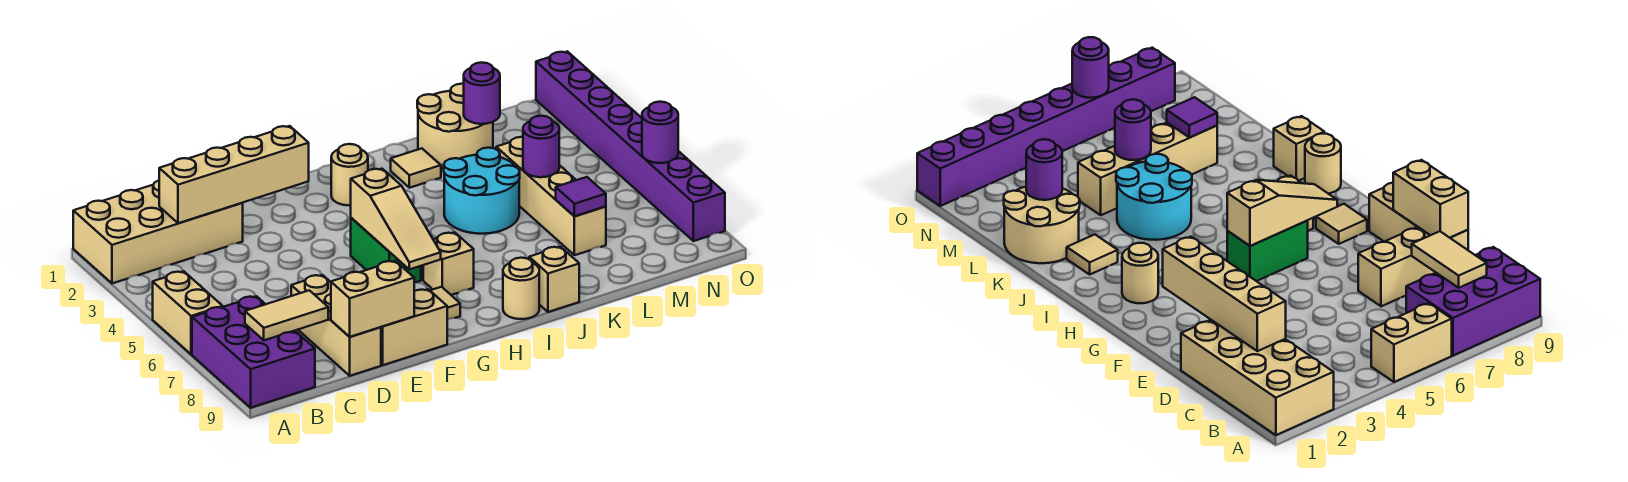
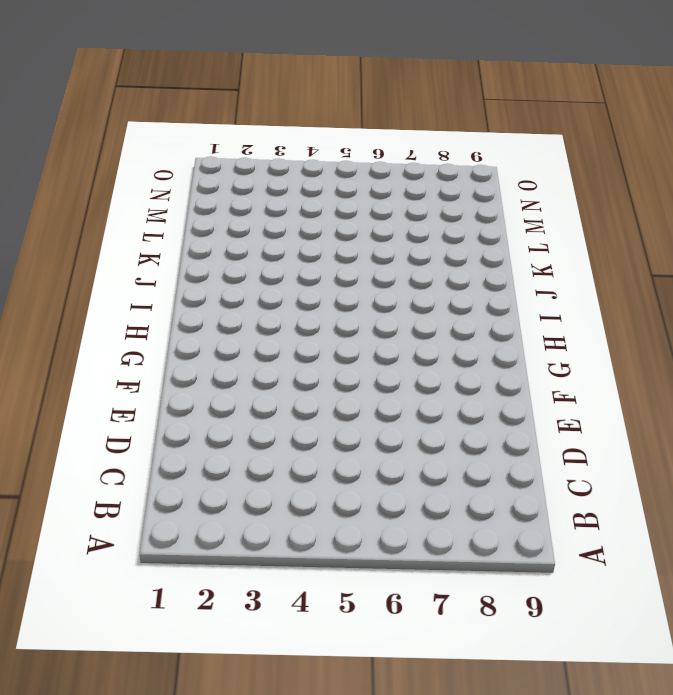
none -> tan 2x4 brick [73,180,243,283]
none -> tan 1x2 brick [153,271,223,355]
none -> purple 2x3 brick [192,296,315,408]

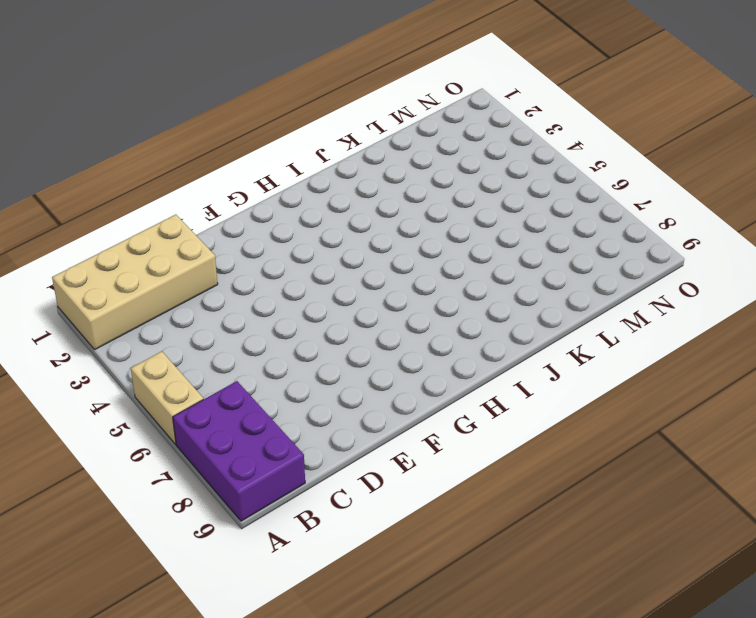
none -> tan 1x3 brick [291,275,381,376]
none -> tan 1x2 brick [381,289,447,365]
none -> green 1x2 brick [351,218,421,283]

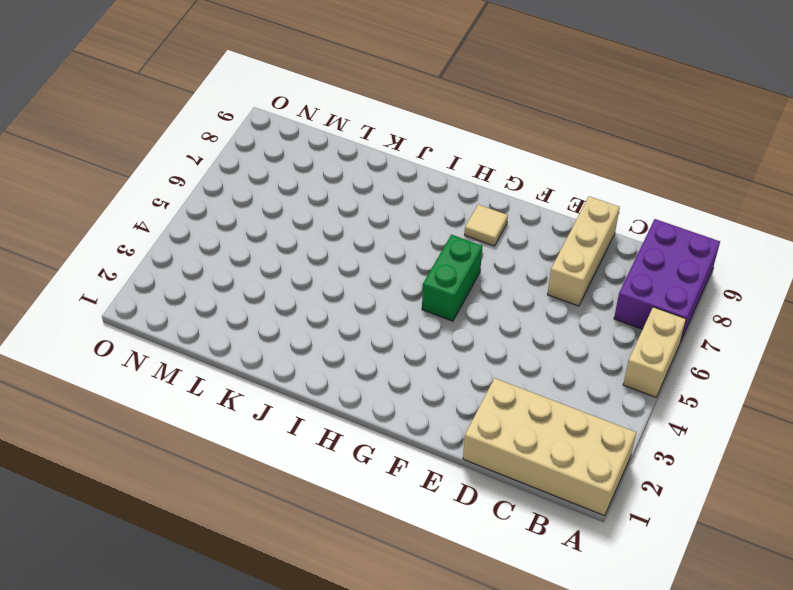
none -> tan 1x2 brick [381,289,447,365]
none -> tan 1x1 round brick [331,144,368,205]
none -> tan 1x1 brick [423,232,474,295]

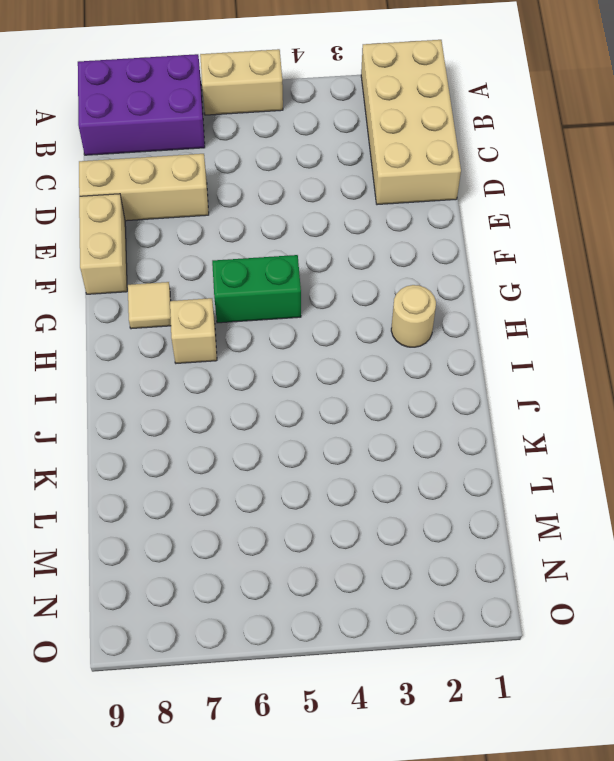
none -> tan 1x1 round brick [503,258,539,319]
none -> tan 1x1 tile [391,148,441,188]
none -> cyan 2x2 round brick [444,148,520,234]

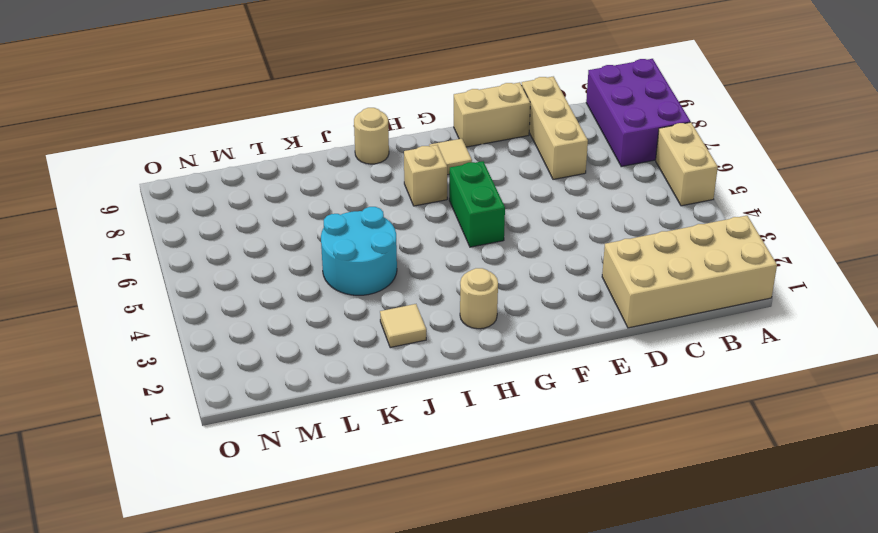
none -> tan 1x1 brick [529,247,579,312]
none -> tan 2x2 round brick [417,84,493,169]
none -> tan 1x4 brick [496,137,606,255]

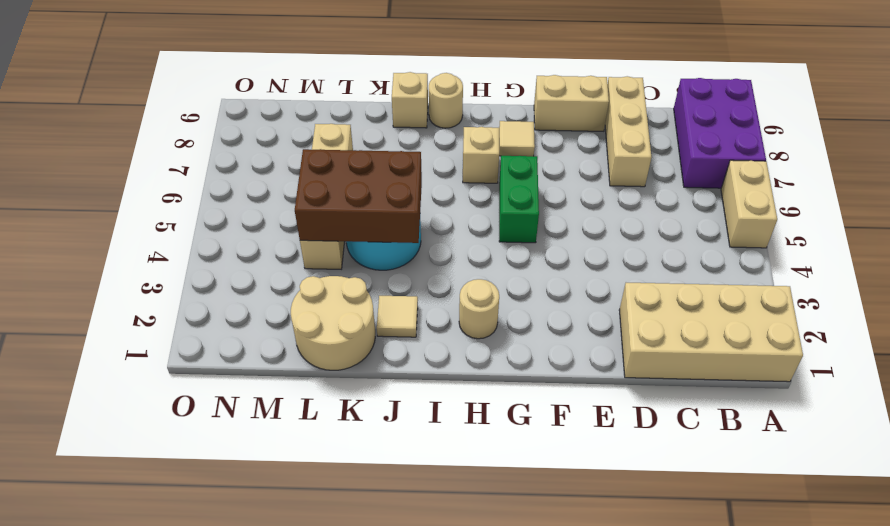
brown 2x3 brick [295,149,422,243] -> purple 1x1 round brick [523,116,559,177]
none -> purple 1x8 brick [536,51,725,241]
none -> tan 1x2 tile [245,290,328,340]
none -> tan 1x4 brick [159,126,309,223]

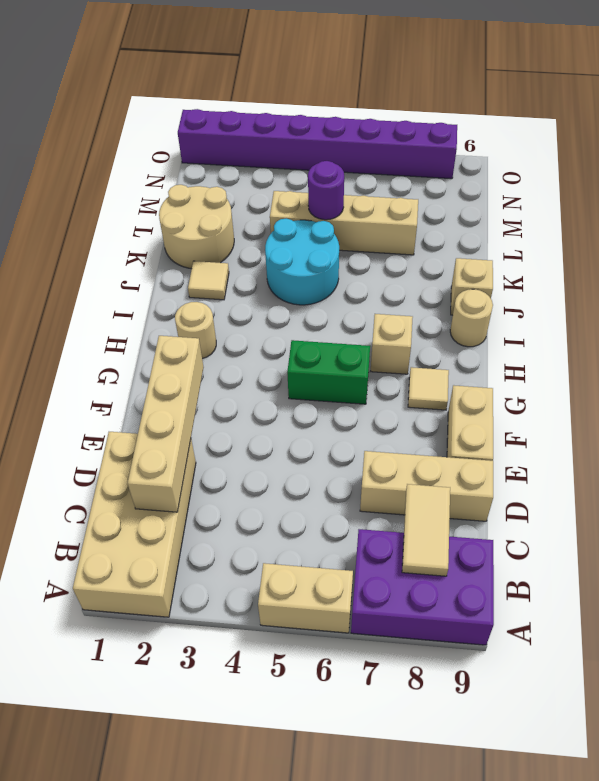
none -> tan 1x2 brick [331,261,414,337]
none -> tan 1x3 slope [351,169,441,269]
none -> purple 1x1 round brick [464,62,500,124]

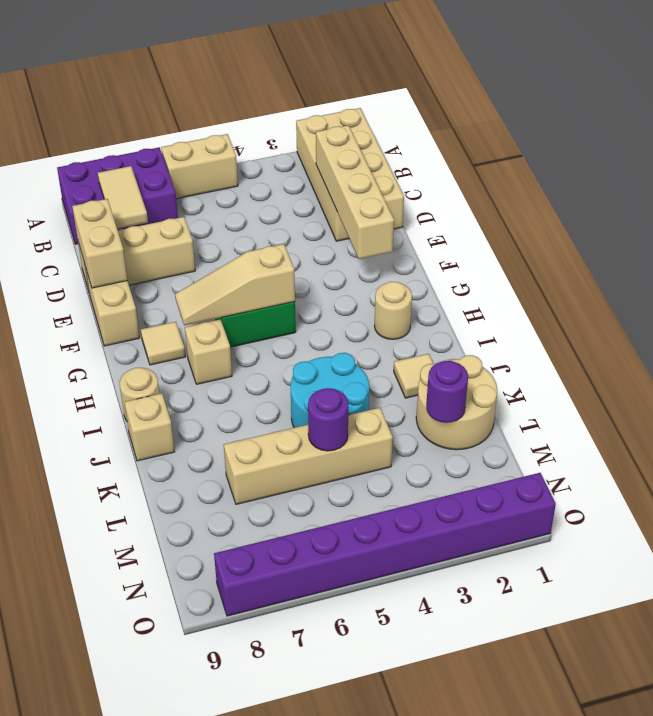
none -> purple 1x1 tile [556,177,606,216]
none -> purple 1x1 round brick [642,102,678,163]

